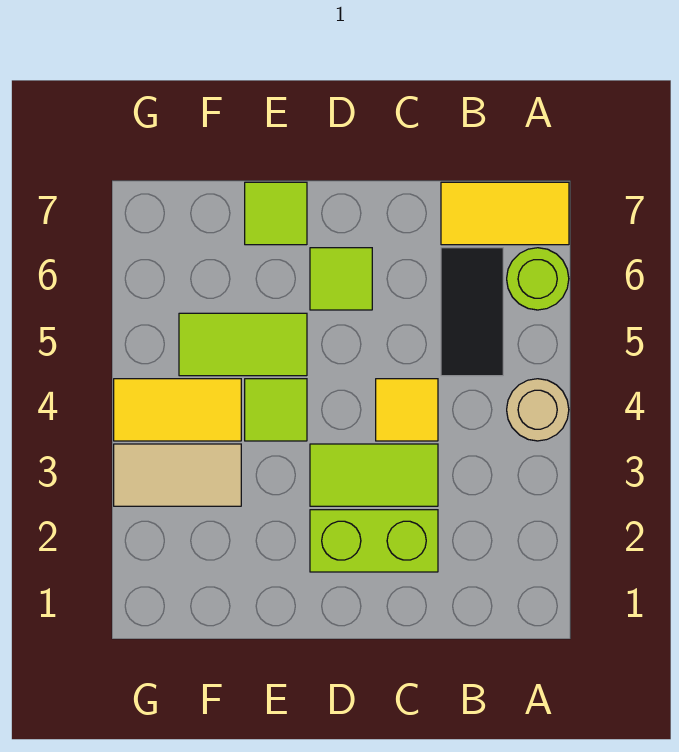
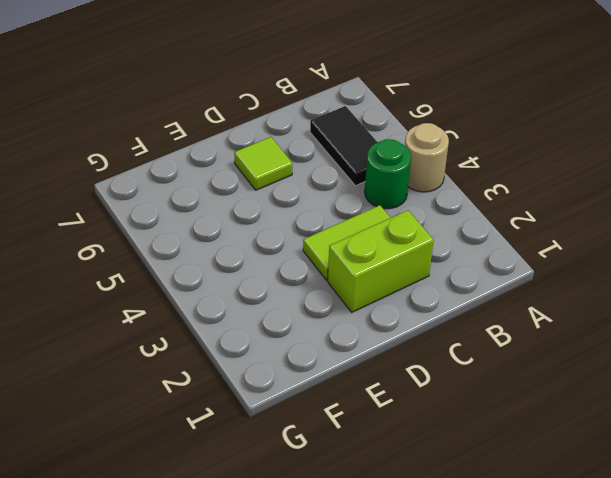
green 1x1 round brick [365,139,411,209] -> none
none -> lime 1x1 round brick [507,248,569,310]
none -> yellow 1x2 tile [441,182,569,245]
none -> yellow 1x1 tile [376,379,438,441]

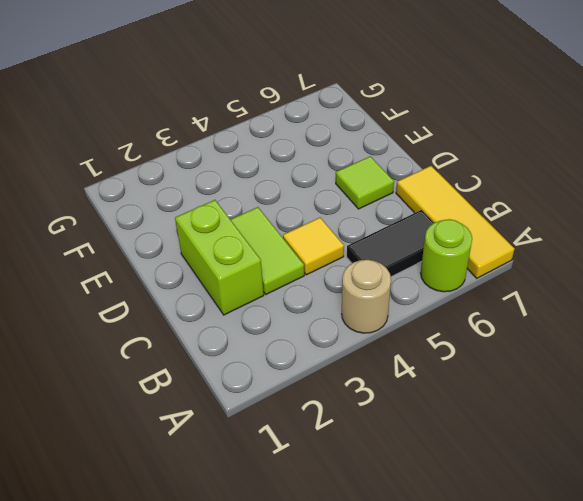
yellow 1x3 tile [396,166,514,278] -> yellow 1x2 tile [441,182,569,245]
none -> lime 1x1 tile [245,379,307,441]
none -> lime 1x2 tile [179,313,307,376]
none -> lime 1x1 tile [245,182,307,245]

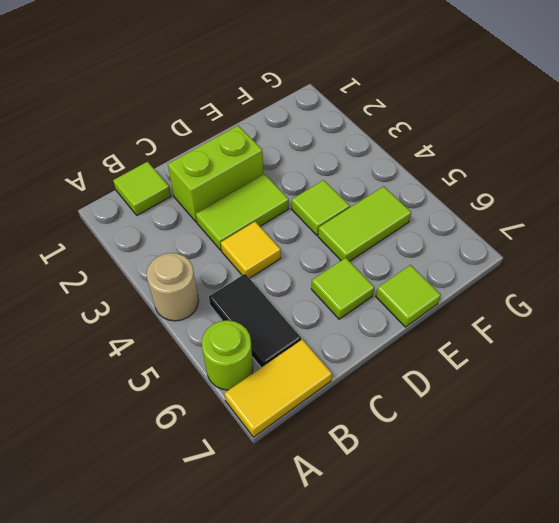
lime 1x1 tile [113,162,171,215] -> none
none -> tan 1x2 tile [114,444,241,506]
none -> yellow 1x2 tile [114,379,241,441]

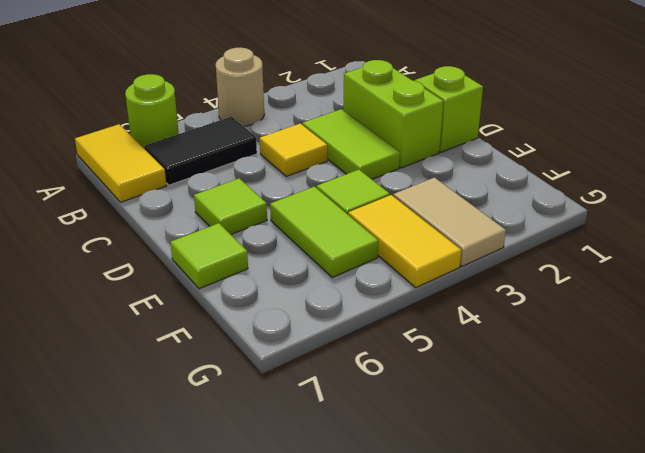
lime 1x1 brick [415,66,483,152] -> none

